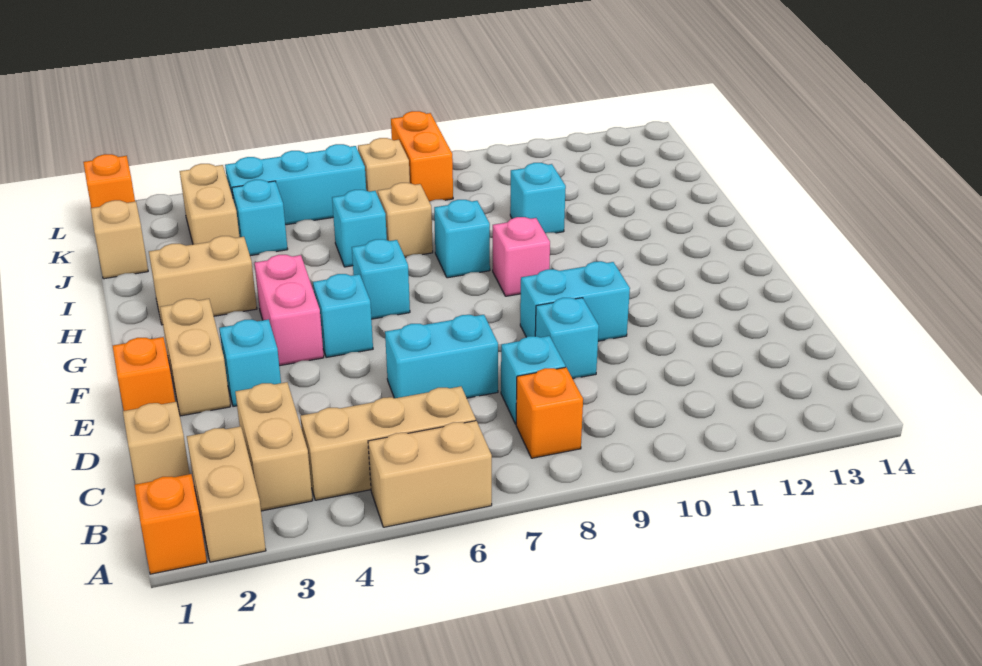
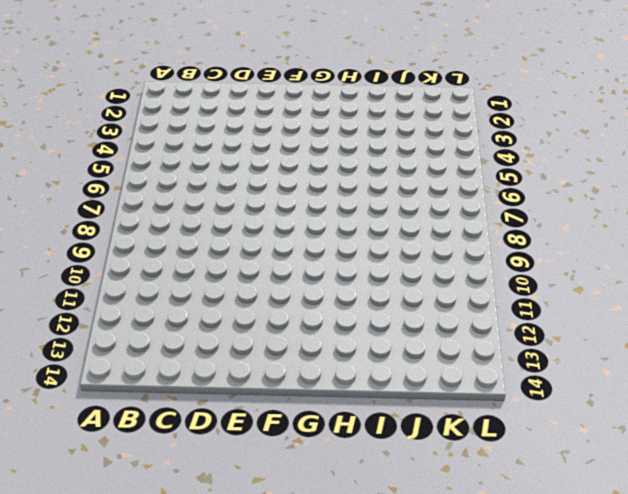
none -> orange 1x1 brick [135,474,207,574]
none -> tan 1x2 brick [187,426,266,562]
none -> tan 1x2 brick [368,421,492,527]
none -> tan 1x2 brick [235,382,313,511]

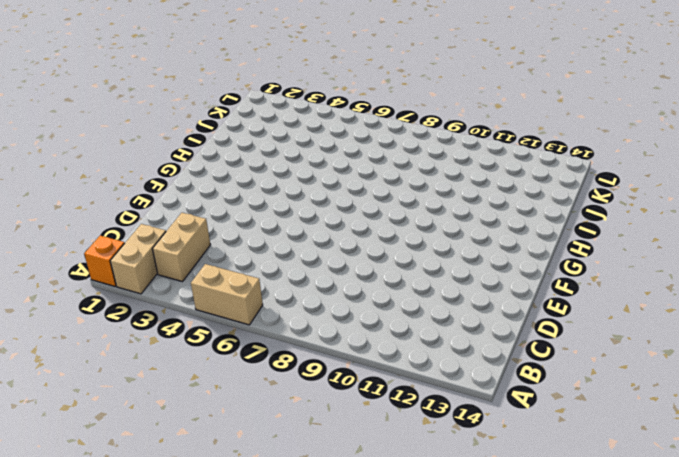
none -> tan 1x3 brick [300,386,476,500]
none -> orange 1x1 brick [516,367,583,458]
none -> tan 1x1 brick [123,402,190,484]
none -> cyan 1x1 brick [501,336,566,424]

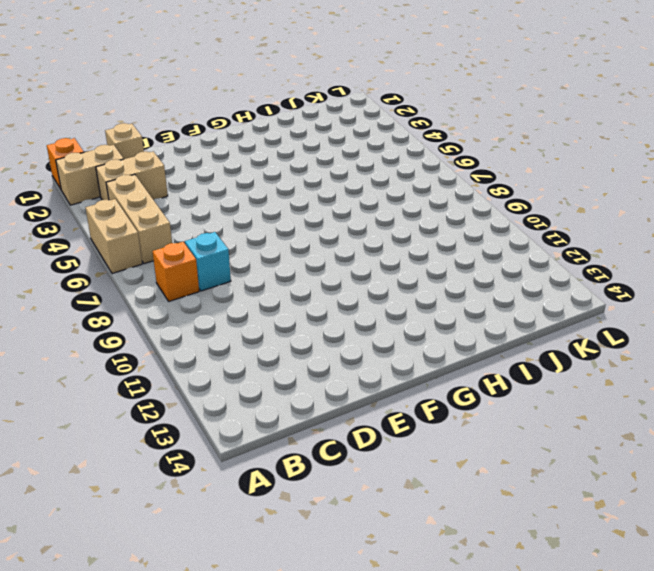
none -> cyan 1x2 brick [385,315,498,398]
none -> cyan 1x1 brick [535,298,599,379]
none -> orange 1x1 brick [112,337,175,411]
none -> tan 1x2 brick [160,299,230,416]

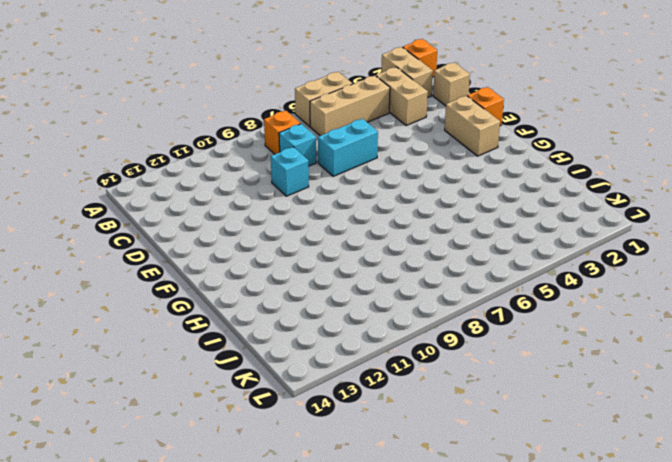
none -> cyan 1x1 brick [219,319,281,406]
none -> cyan 1x2 brick [520,261,630,341]
none -> pink 1x2 brick [255,255,324,366]
none -> cyan 1x1 brick [313,274,373,358]

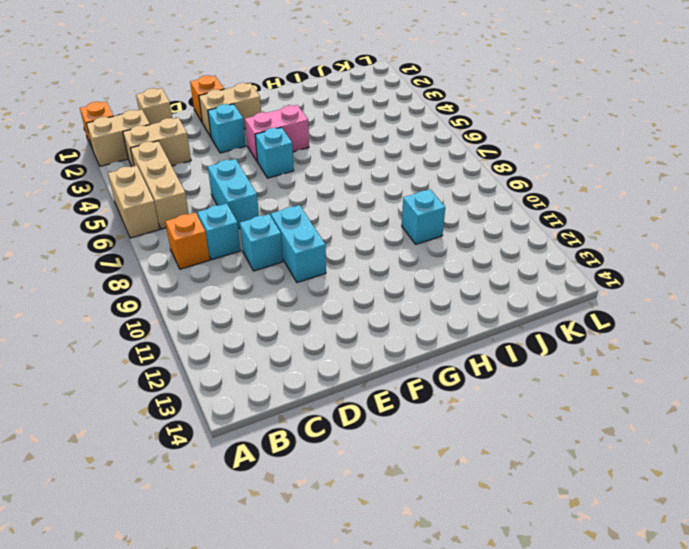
none -> cyan 1x1 brick [352,239,410,319]
none -> pink 1x1 brick [493,217,550,296]
none -> tan 1x2 brick [149,236,257,325]
none -> cyan 1x1 brick [434,200,490,278]

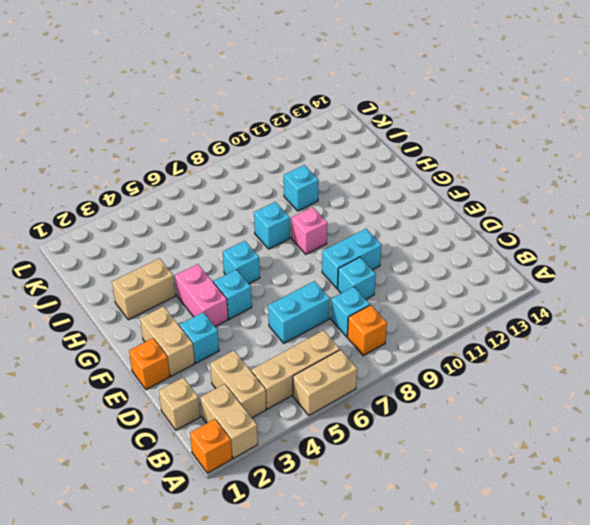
none -> cyan 1x1 brick [332,190,387,267]
none -> tan 1x1 brick [378,183,433,257]
none -> tan 1x1 brick [91,200,148,279]
none -> tan 1x2 brick [180,164,239,244]

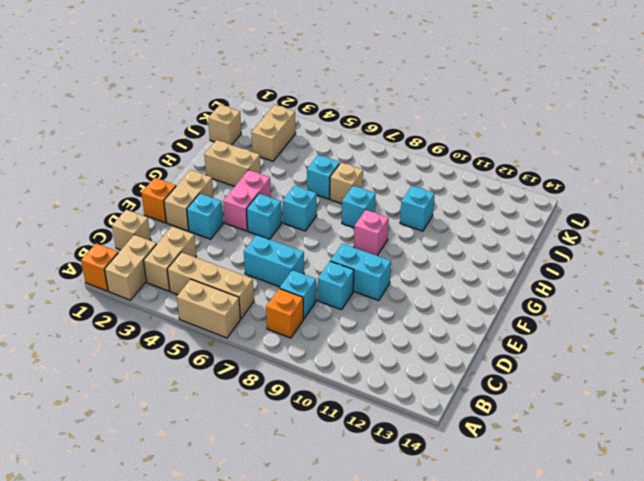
none -> cyan 1x1 brick [232,180,288,256]
none -> cyan 1x3 brick [225,144,366,225]
none -> tan 1x1 brick [358,138,410,195]
none -> orange 1x2 brick [391,111,453,202]

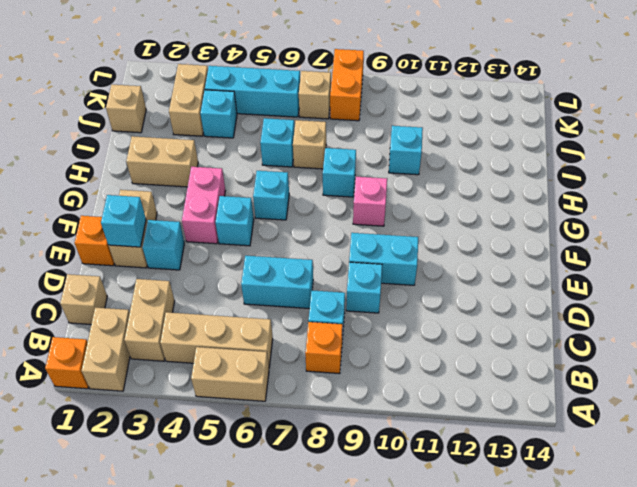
cyan 1x1 brick [101,195,146,247] -> none
none -> orange 1x1 brick [83,154,135,208]

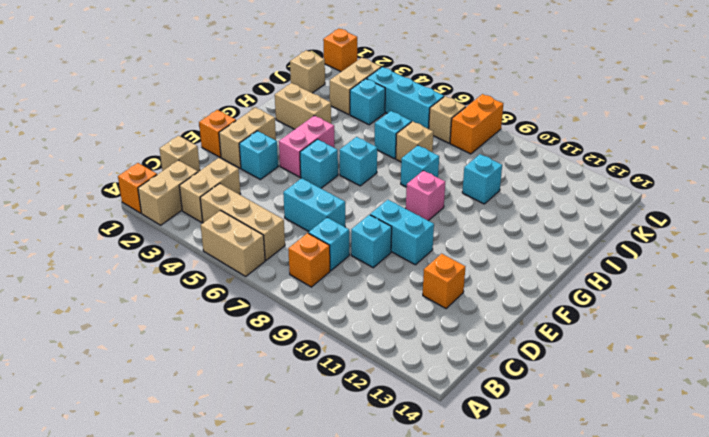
orange 1x1 brick [423,254,465,308] -> none

